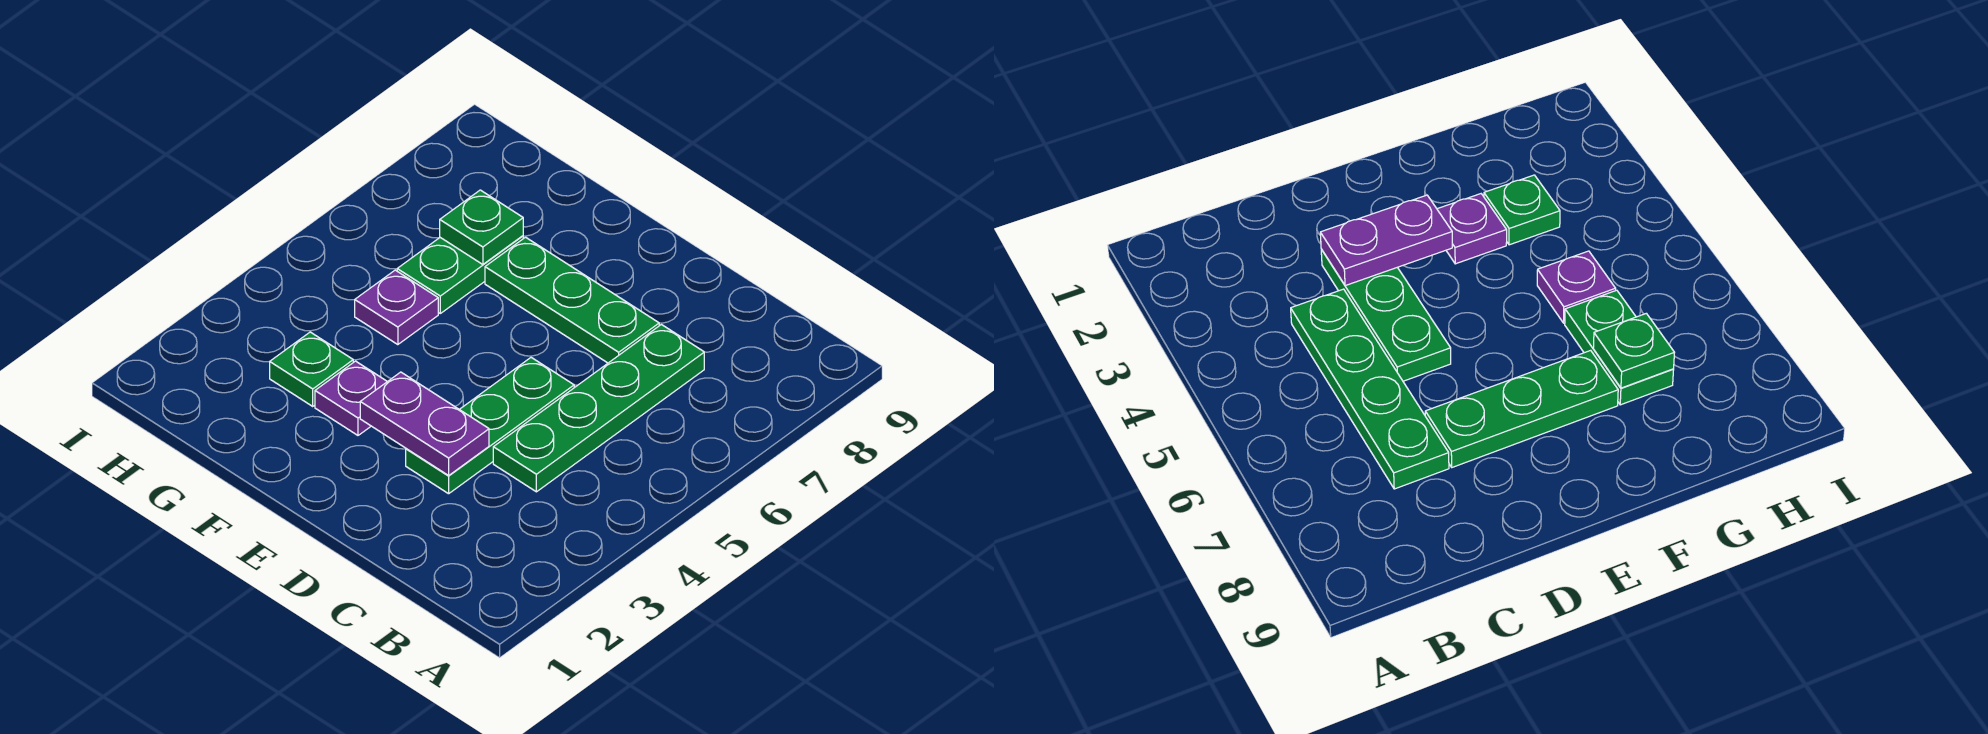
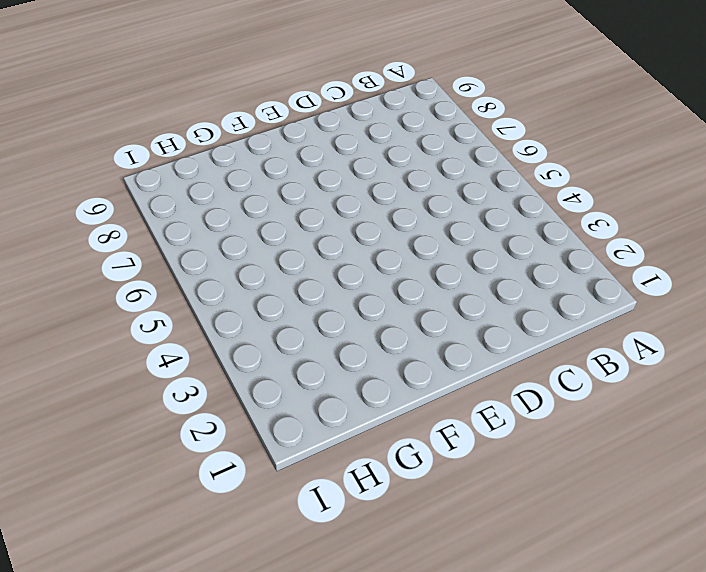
none -> green 1x4 plate [493,325,704,492]
none -> green 1x3 plate [406,358,574,494]

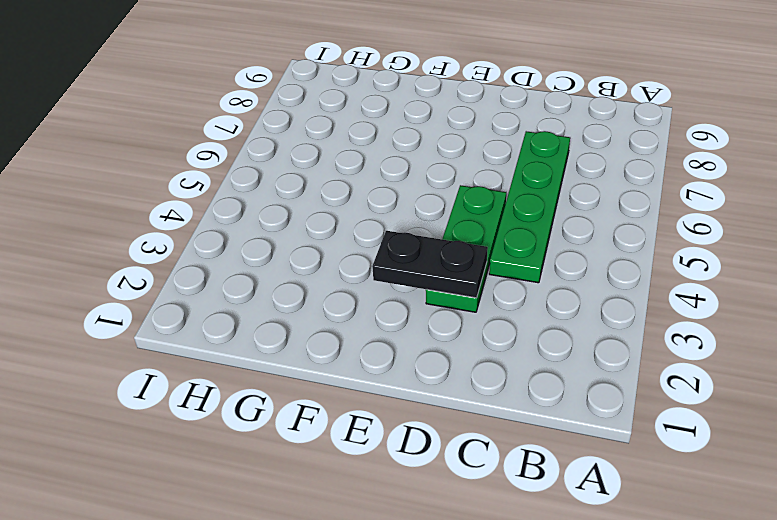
black 1x2 plate [372,231,488,298] -> purple 1x2 plate [360,372,489,475]
none -> green 1x3 plate [485,237,659,363]
none -> purple 1x1 plate [315,361,387,435]

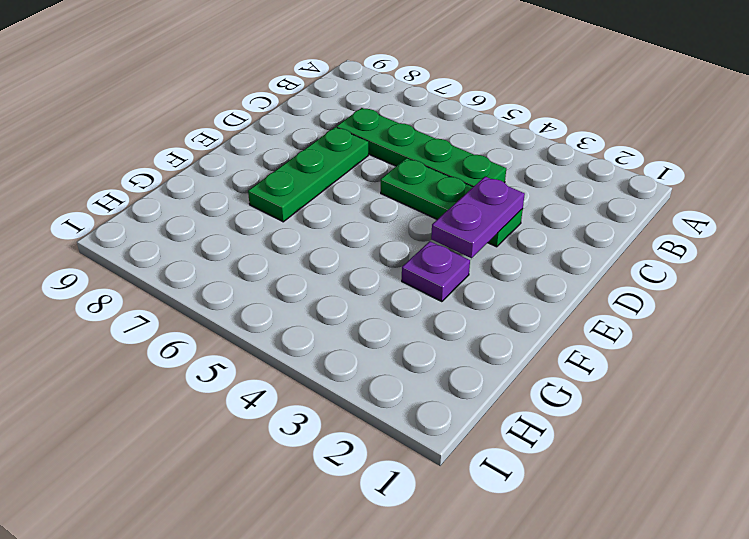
none -> green 1x1 plate [270,332,353,406]
none -> purple 1x1 plate [355,270,438,345]

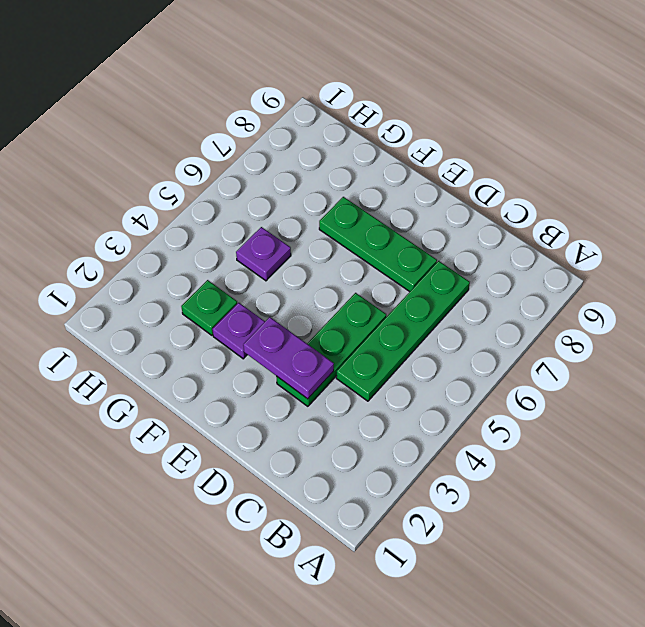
none -> green 1x2 plate [397,236,523,313]
none -> green 1x1 plate [440,190,523,264]

